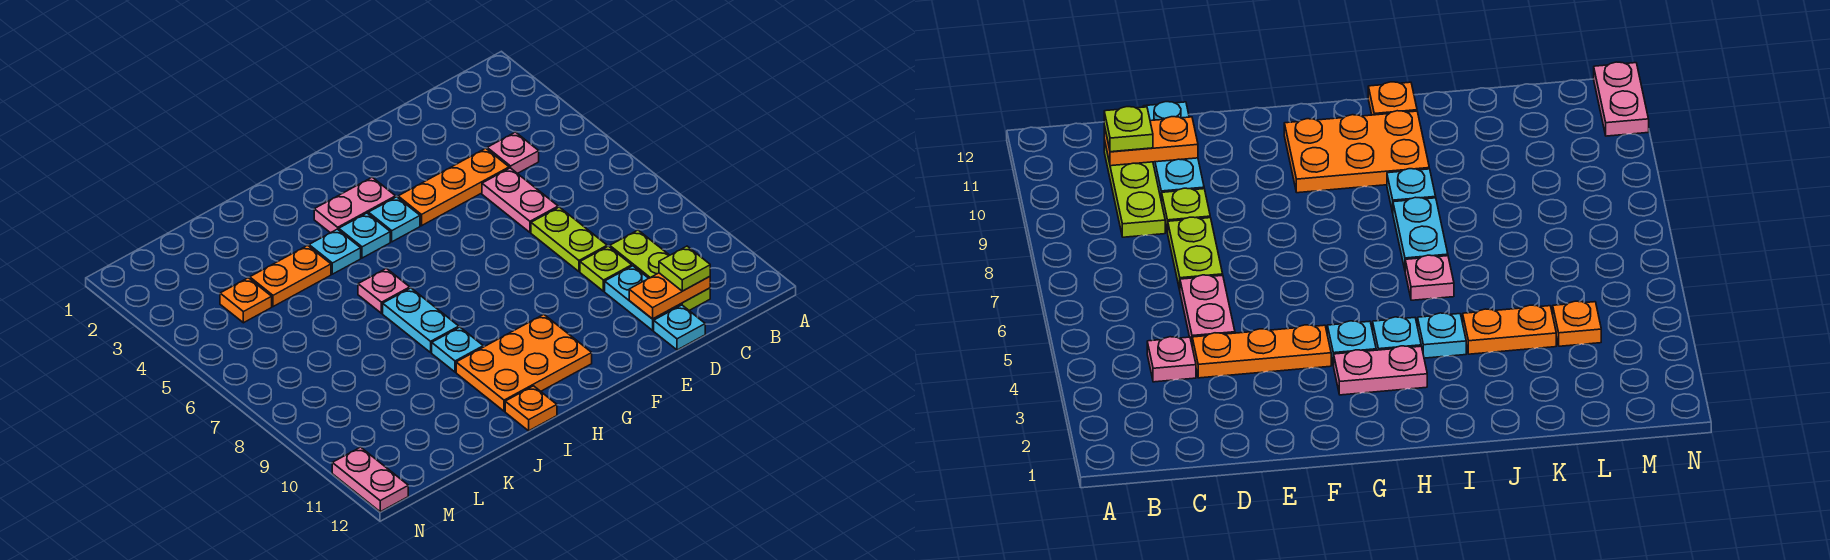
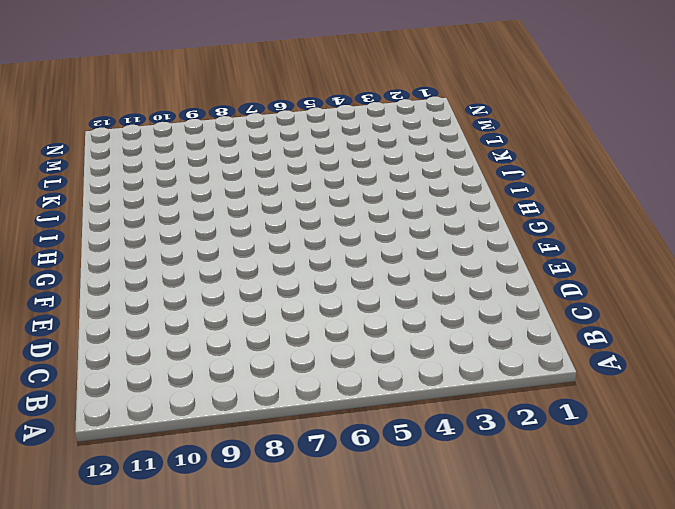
none -> pink 1x1 plate [487,132,539,174]
none -> lime 1x3 plate [610,230,710,310]
none -> orange 1x3 plate [398,148,509,226]

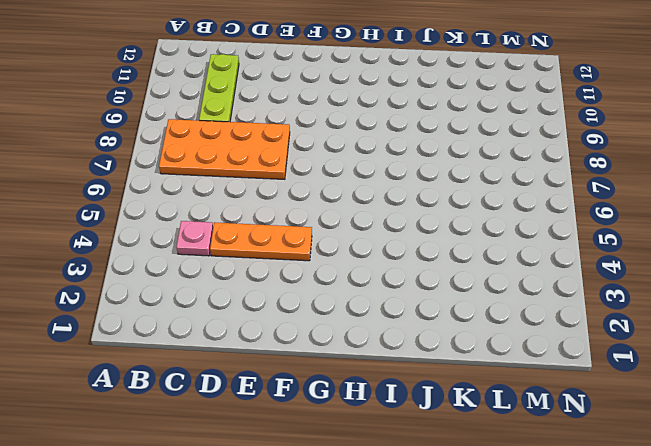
orange 2x4 plate [159,119,290,179] -> lime 1x2 plate [531,207,607,272]
none -> pink 1x2 plate [482,168,558,232]
none -> lime 1x1 plate [580,246,632,291]
none -> cyan 1x2 plate [605,266,681,330]

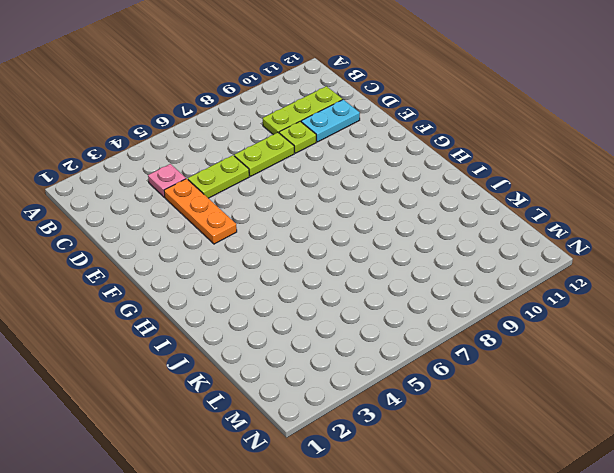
lime 1x2 plate [188,155,249,198] -> pink 1x2 plate [482,168,558,232]
none -> cyan 1x1 plate [654,305,705,350]
none -> pink 1x2 plate [314,177,396,233]
none -> cyan 1x1 plate [368,197,420,242]

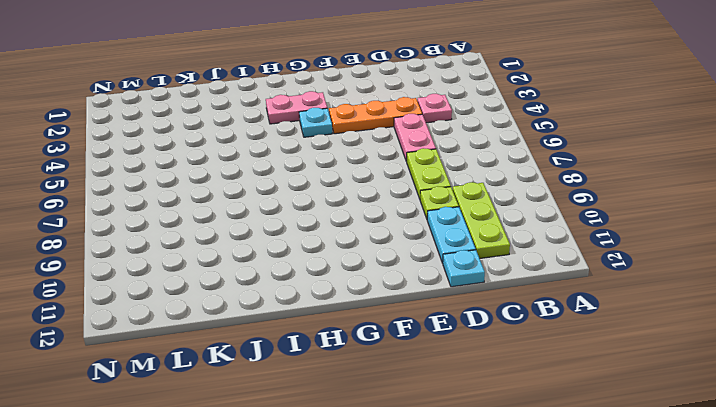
none -> orange 2x3 plate [456,314,592,411]
none -> cyan 1x1 plate [339,213,390,258]
none -> cyan 1x1 plate [309,229,361,274]

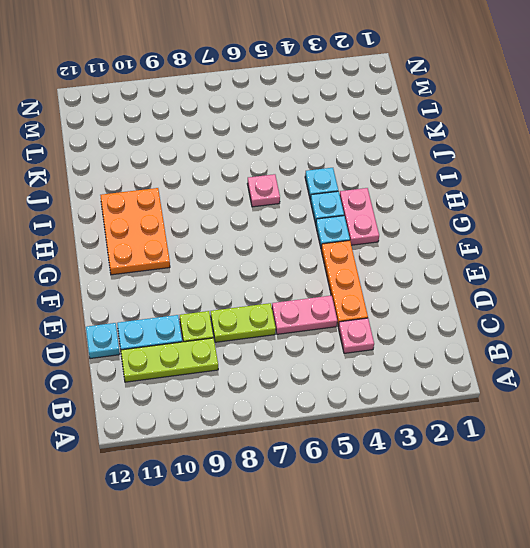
none -> cyan 1x2 plate [383,288,459,352]
none -> cyan 1x1 plate [432,327,483,372]
none -> orange 1x1 plate [505,386,557,431]

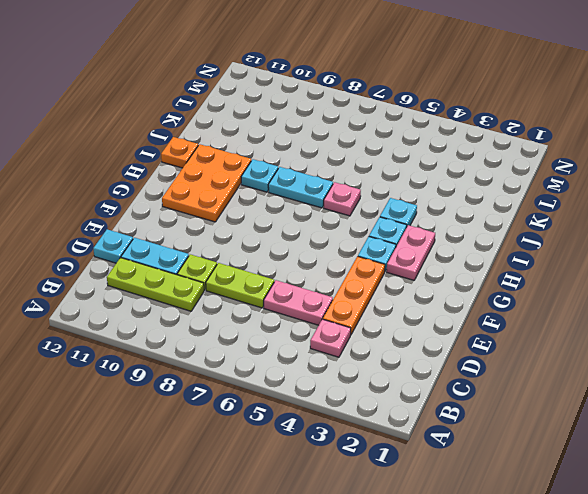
none -> orange 1x2 plate [250,245,331,307]
none -> orange 1x1 plate [220,278,272,323]
none -> pink 1x2 plate [332,447,408,512]

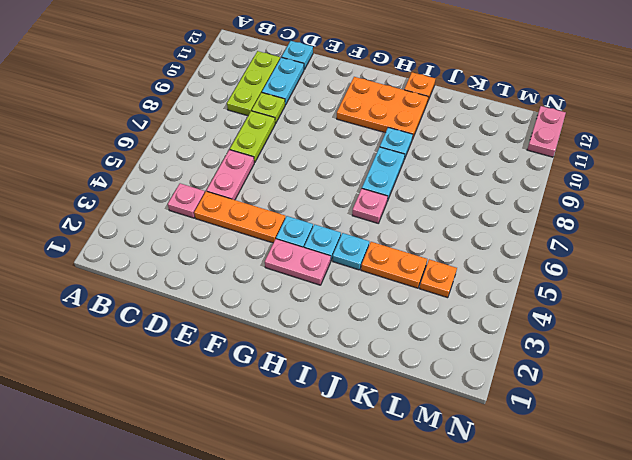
none -> orange 1x2 plate [629,273,710,319]
none -> lime 1x1 plate [659,246,710,291]

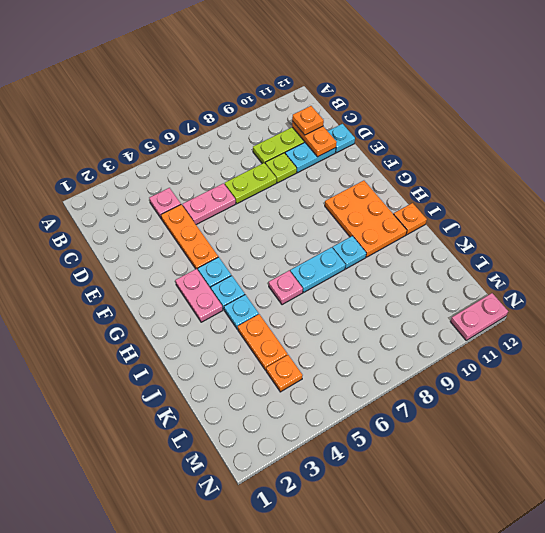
orange 1x1 plate [292,106,324,135] -> lime 1x1 plate [659,246,710,291]

